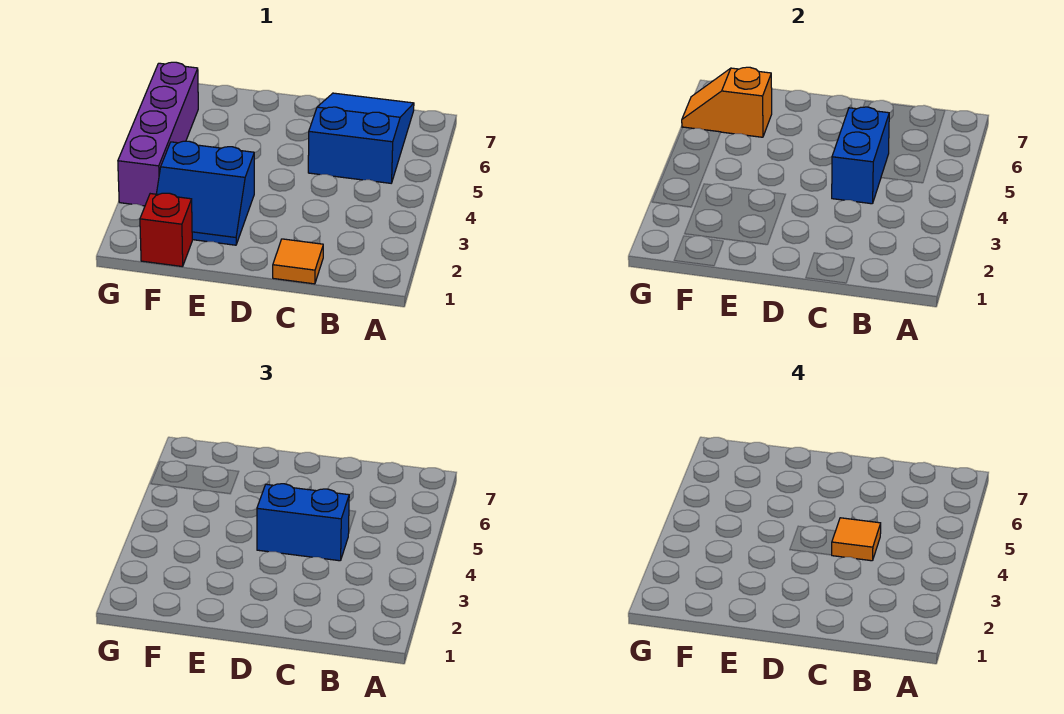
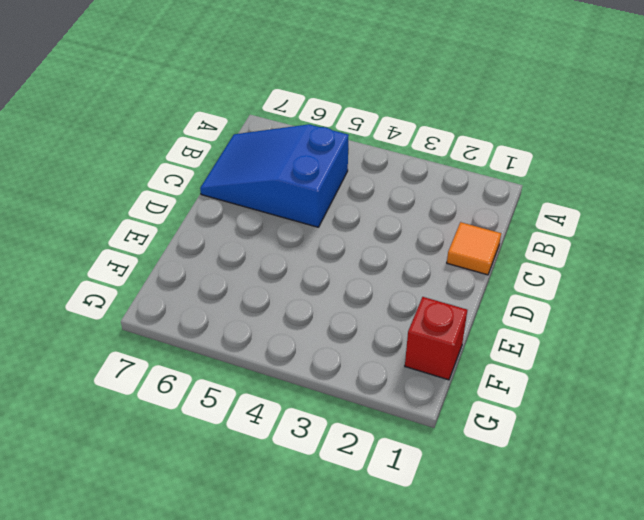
none -> blue 2x2 slope [157,141,254,245]
none -> purple 1x4 brick [118,62,198,206]

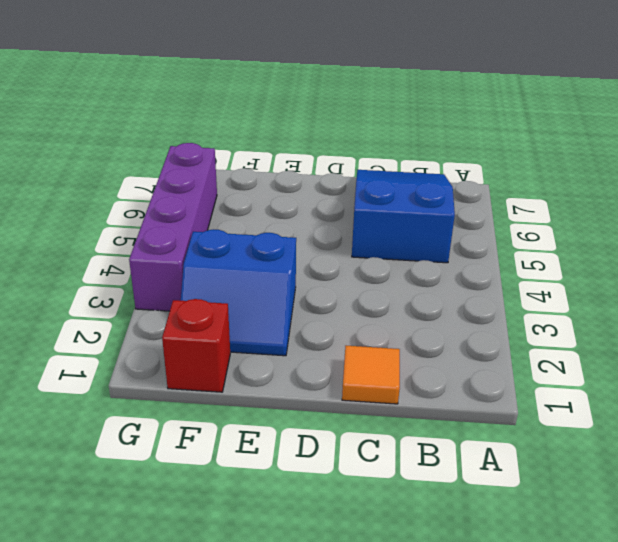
none -> blue 1x2 brick [832,107,889,204]
none -> orange 1x2 slope [682,67,772,137]

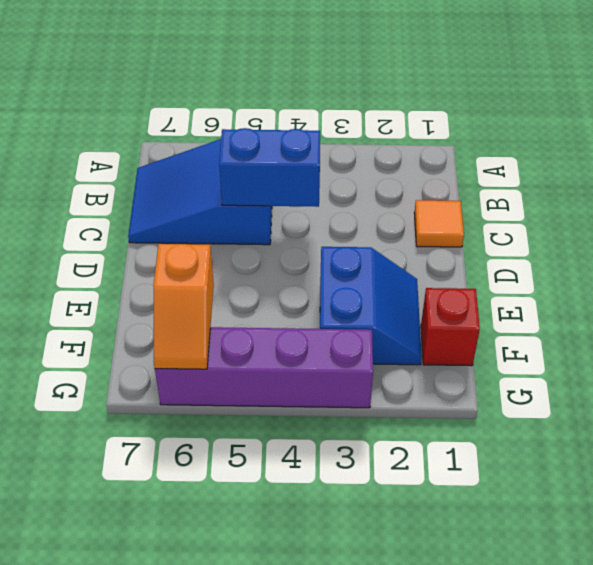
none -> blue 1x2 brick [257,484,349,561]
none -> orange 1x1 tile [832,518,881,561]

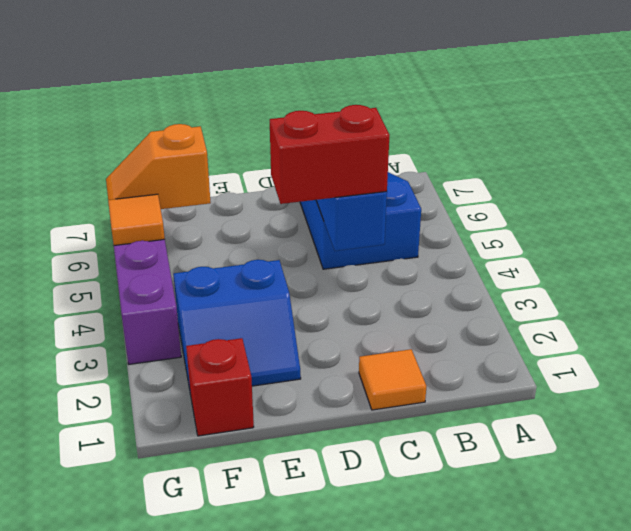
red 1x2 brick [270,105,390,204] -> blue 1x2 brick [257,484,349,561]
orange 1x1 tile [108,194,165,245] -> orange 1x1 tile moved to [832,518,881,561]

